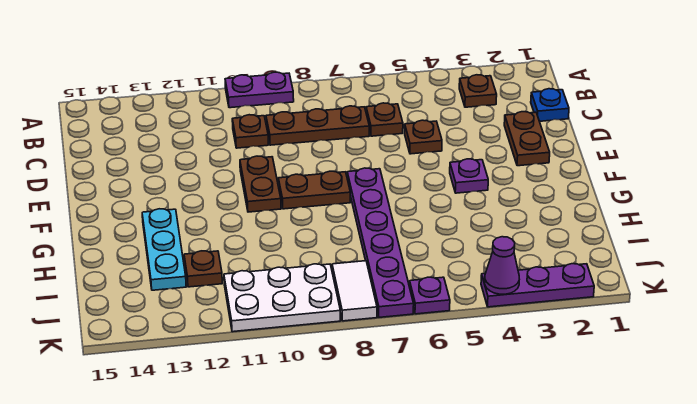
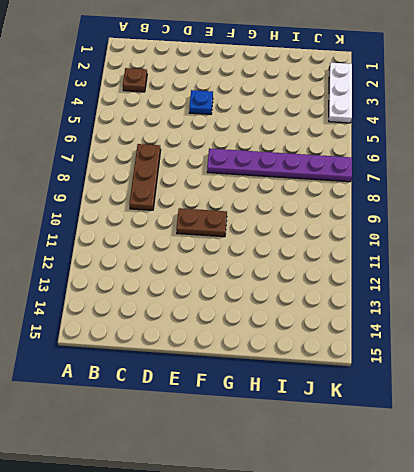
blue 1x1 plate [189,90,213,114] -> blue 1x1 plate moved to [531,89,569,121]
white 1x3 plate [329,63,352,123] -> purple 1x3 plate [481,264,594,307]
none -> purple 1x2 plate [225,72,294,108]
none -> brown 1x1 plate [366,103,403,136]
none -> brown 1x1 plate [232,115,268,148]

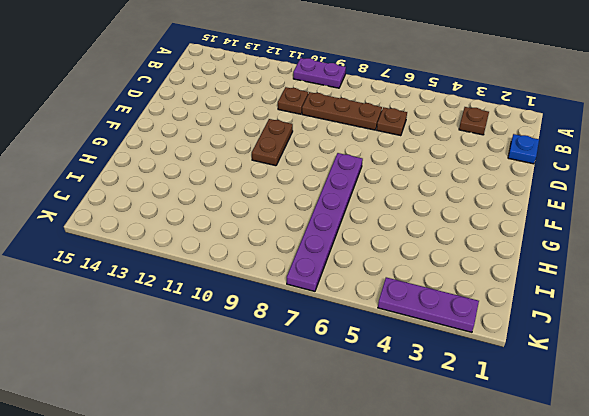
none -> brown 1x2 plate [504,112,550,166]
none -> brown 1x1 plate [405,120,442,154]
none -> purple 1x1 plate [450,159,488,193]

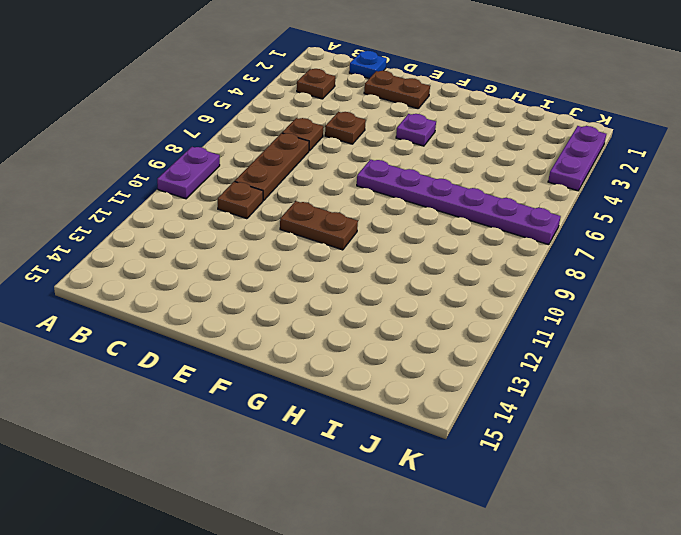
none -> brown 1x2 plate [278,171,350,209]
none -> cyan 1x3 plate [142,209,186,290]
none -> brown 1x1 plate [184,251,222,287]

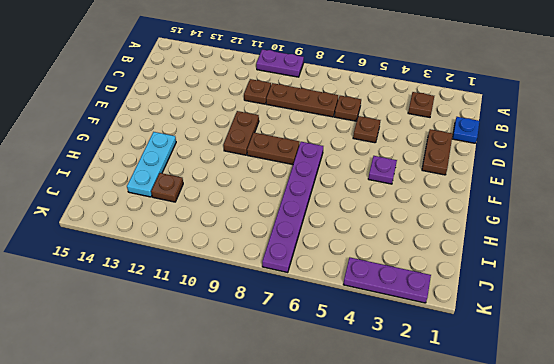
none -> white 1x2 tile [332,261,377,321]
none -> white 2x3 plate [224,264,340,332]
none -> purple 1x1 plate [410,277,450,314]

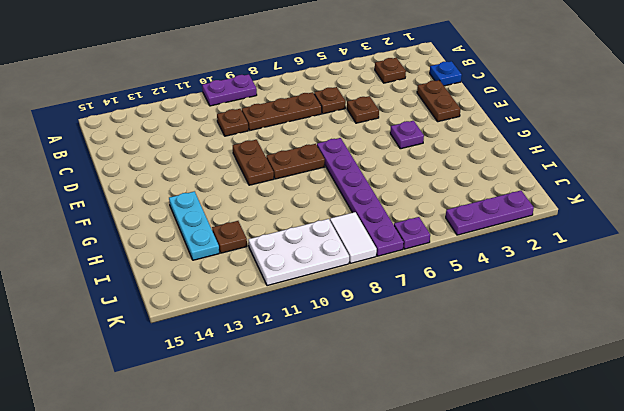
none -> purple 1x1 cone [485,237,519,294]

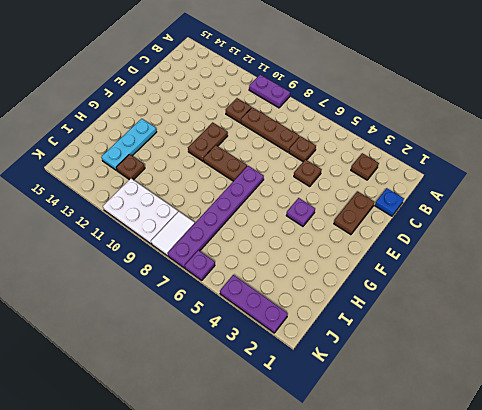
none -> purple 1x1 cone [485,237,519,294]

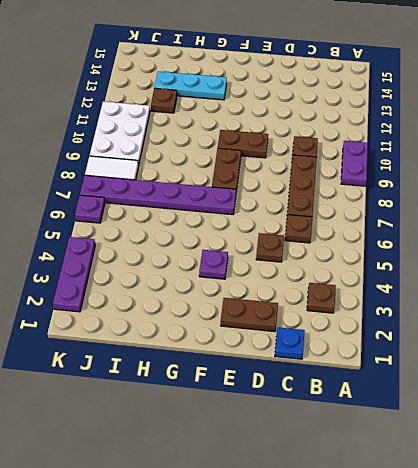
none -> purple 1x1 cone [485,237,519,294]

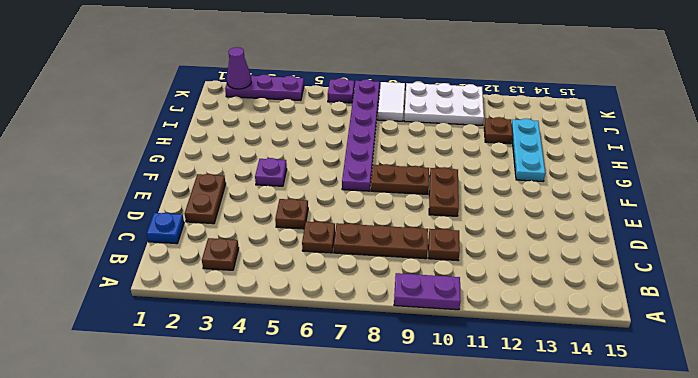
purple 1x1 cone [227,47,251,89] -> purple 1x1 cone moved to [485,237,519,294]

